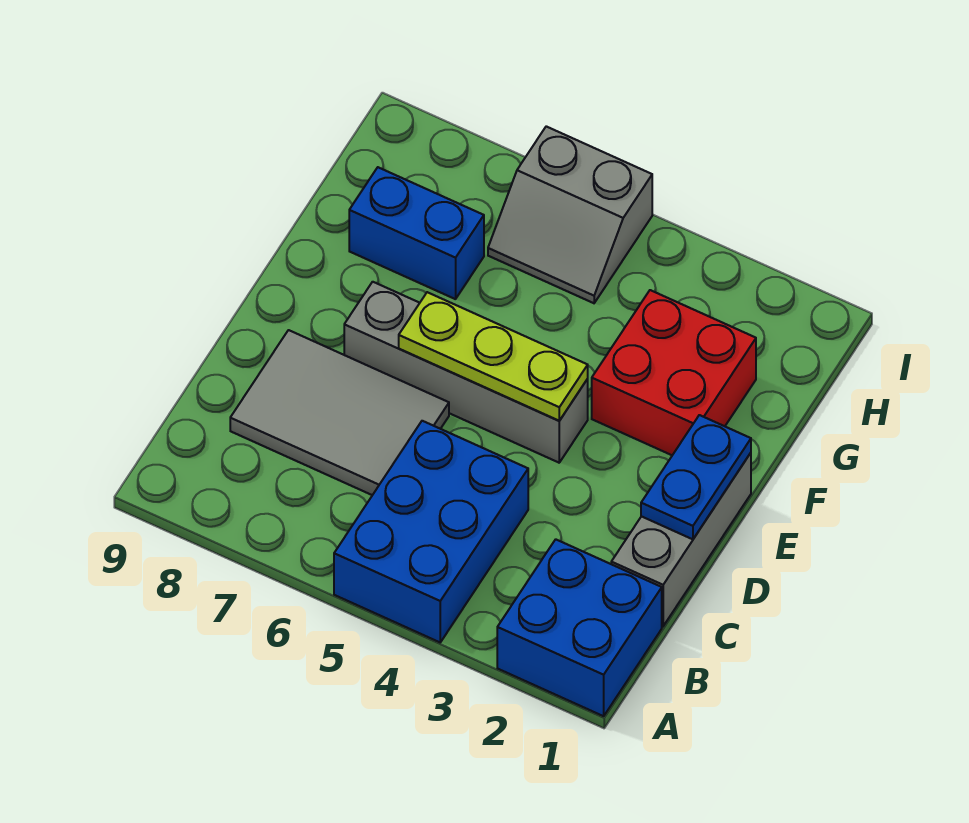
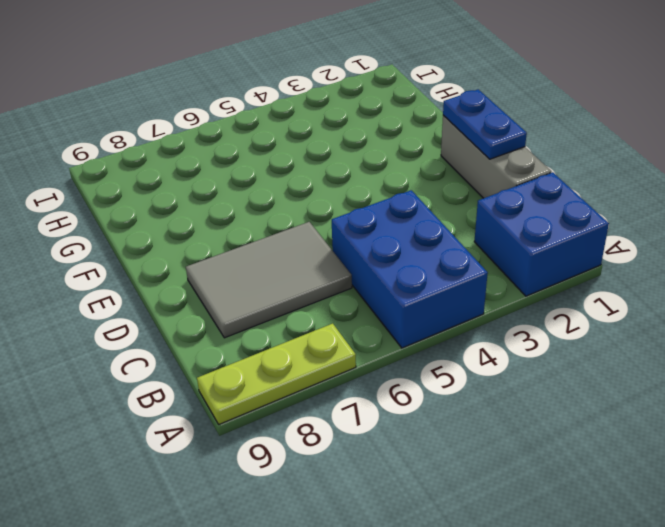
lime 1x3 plate [197,323,356,424] -> lime 1x3 plate moved to [399,292,588,421]
none -> grey 1x4 brick [344,282,588,463]
none -> red 2x2 brick [592,290,756,455]

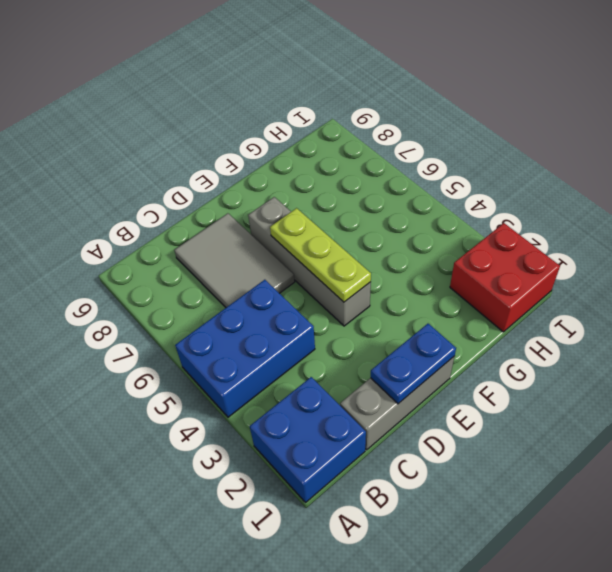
red 2x2 brick [450,223,560,332] -> red 2x2 brick moved to [592,290,756,455]
none -> blue 1x2 brick [349,167,484,299]
none -> grey 2x2 slope [488,126,652,303]

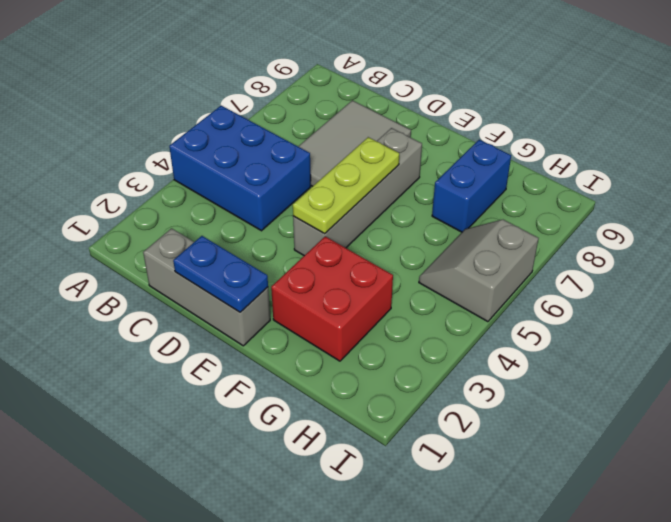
none -> blue 2x2 brick [497,539,662,716]

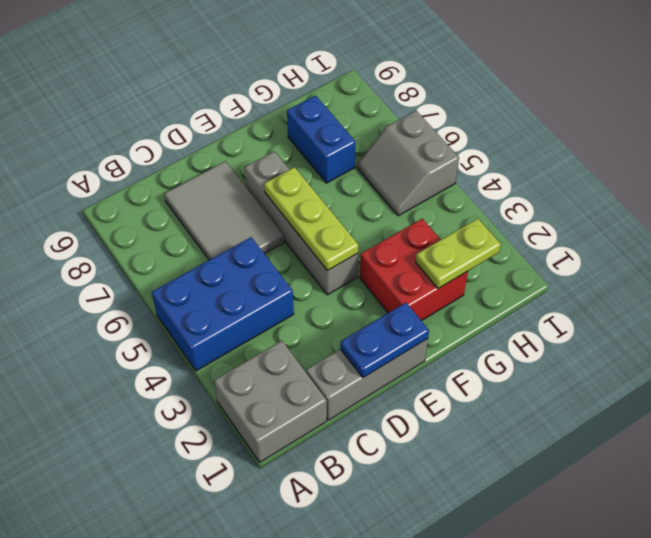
grey 2x2 brick [214,341,327,462] -> blue 2x2 brick [497,539,662,716]
lime 1x2 plate [416,219,501,289] -> none

